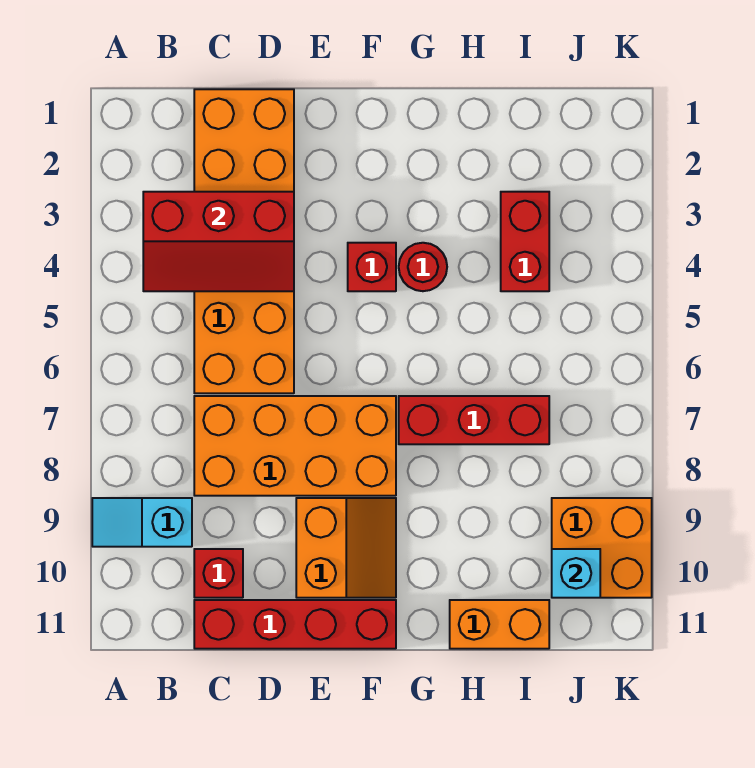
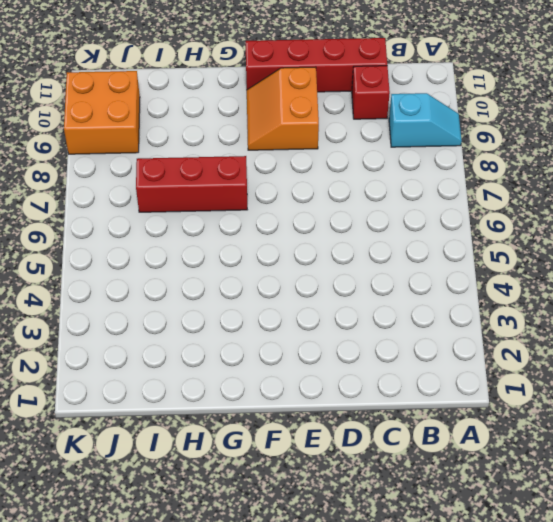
none -> orange 2x6 brick [194,89,294,393]
none -> orange 2x4 brick [194,396,396,496]
none -> red 1x1 brick [348,243,396,291]

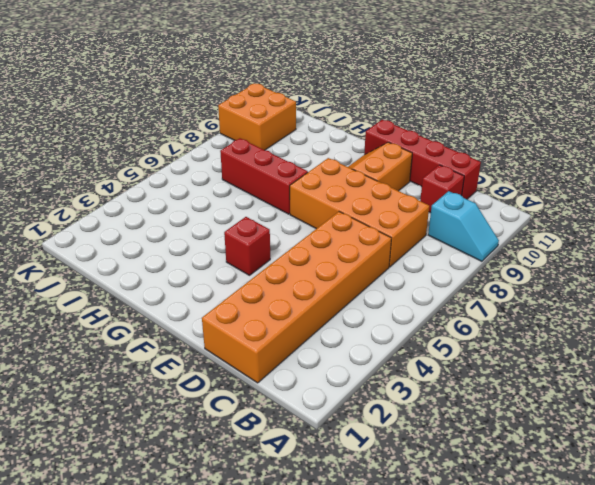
none -> red 1x1 round brick [399,243,447,291]
none -> orange 1x2 brick [450,600,549,649]
none -> red 1x2 brick [501,192,549,291]

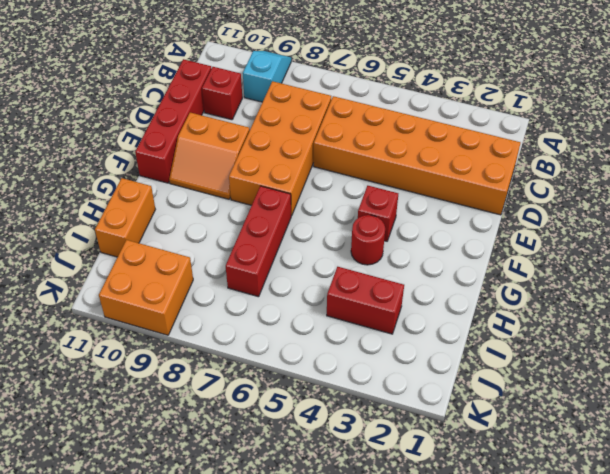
none -> red 2x3 slope [143,192,294,291]
none -> cyan 1x1 brick [552,549,600,598]

